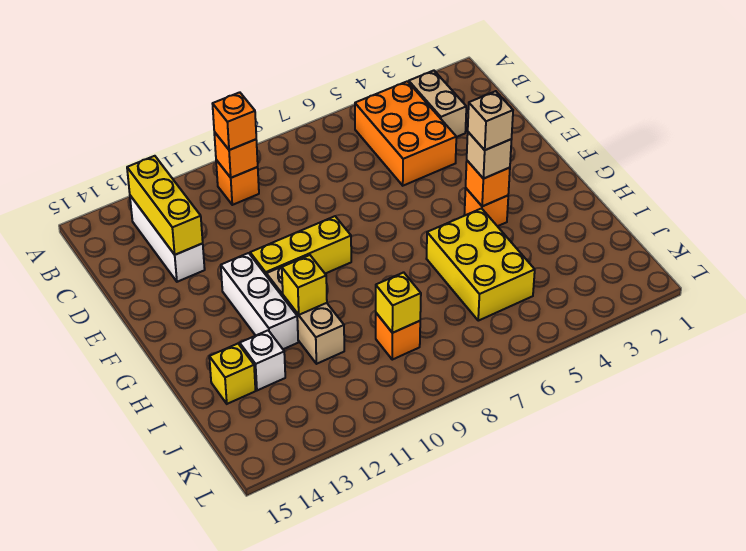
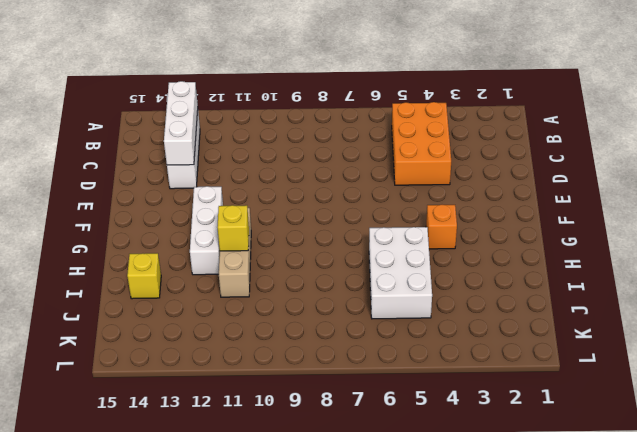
white 1x3 brick [164,81,198,165] -> yellow 1x3 brick [127,156,203,255]
white 2x3 brick [369,227,432,319] -> yellow 2x3 brick [426,208,535,321]
none -> tan 1x2 brick [409,71,466,137]
none -> orange 1x1 brick [216,160,259,205]
none -> yellow 1x3 brick [250,216,351,275]

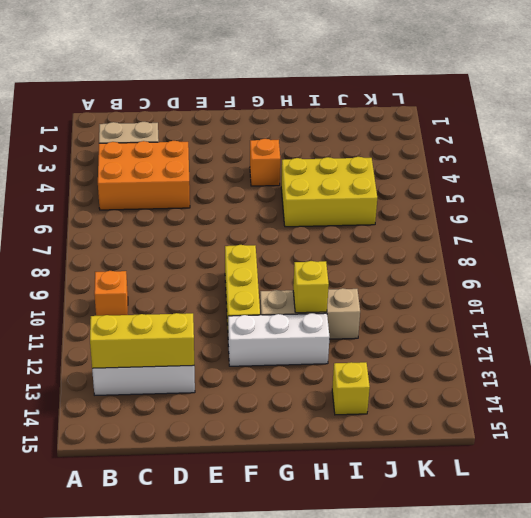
none -> white 1x1 brick [240,330,285,390]
none -> orange 1x1 brick [376,313,420,360]
none -> orange 1x1 brick [214,132,258,178]

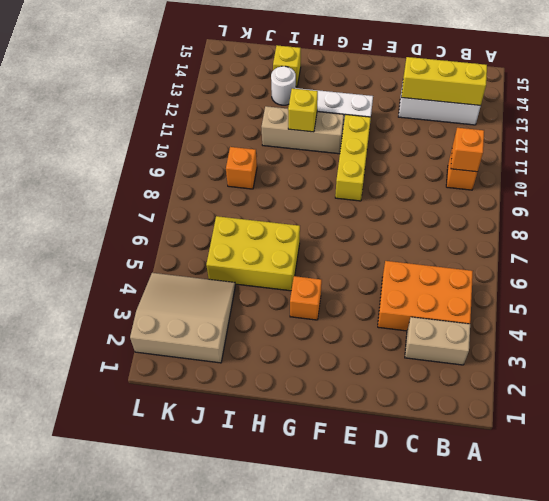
white 1x1 round brick [271,66,296,105] -> white 1x1 brick [240,330,285,390]
tan 3x3 slope [130,273,236,363] -> none
none -> orange 1x1 brick [466,161,510,206]
none -> yellow 1x1 brick [376,272,421,333]
none -> orange 1x1 brick [213,92,256,150]

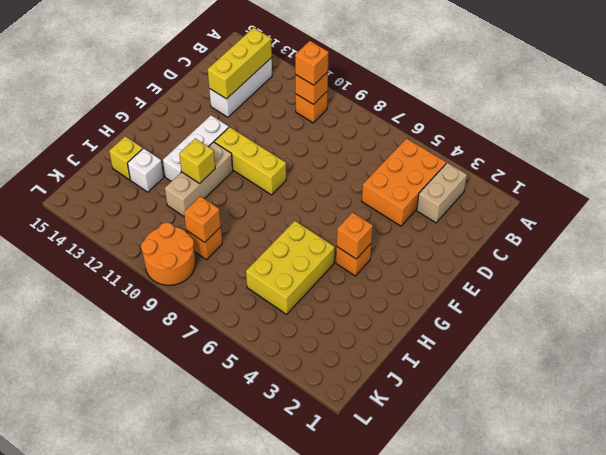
orange 1x1 brick [184,196,221,242] -> yellow 1x1 brick [376,272,421,333]
orange 2x2 round brick [141,222,195,285] -> none
none -> tan 1x1 brick [467,132,512,179]
none -> tan 1x1 brick [468,91,513,150]

